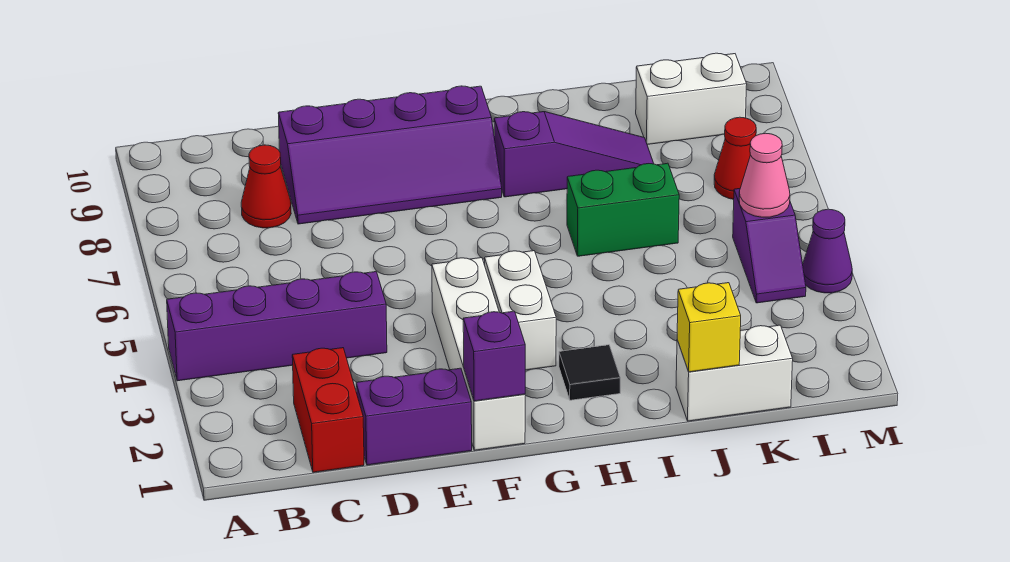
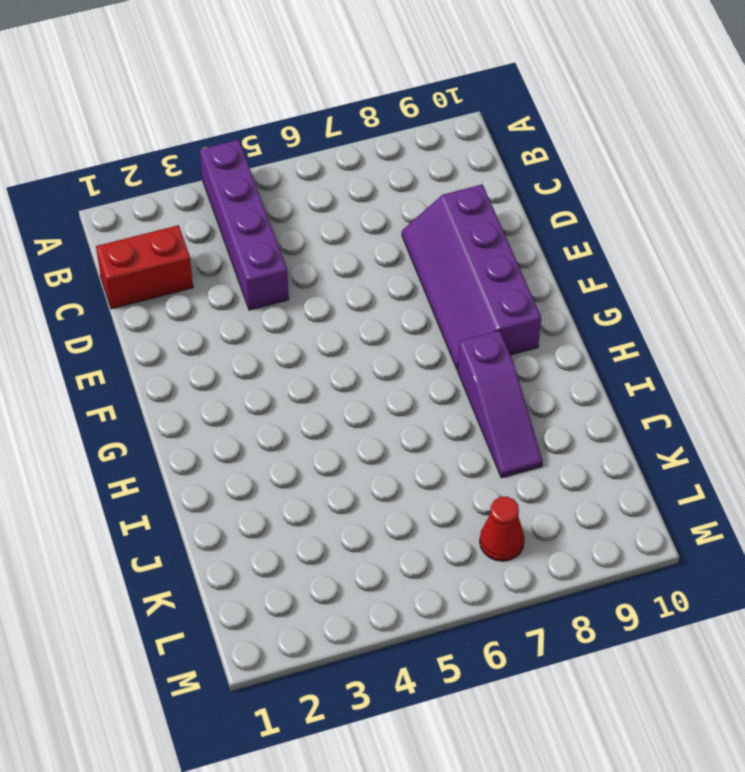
none -> red 1x1 cone [241,145,291,228]
none -> purple 1x2 brick [356,368,472,465]
none -> white 1x4 brick [432,258,525,450]

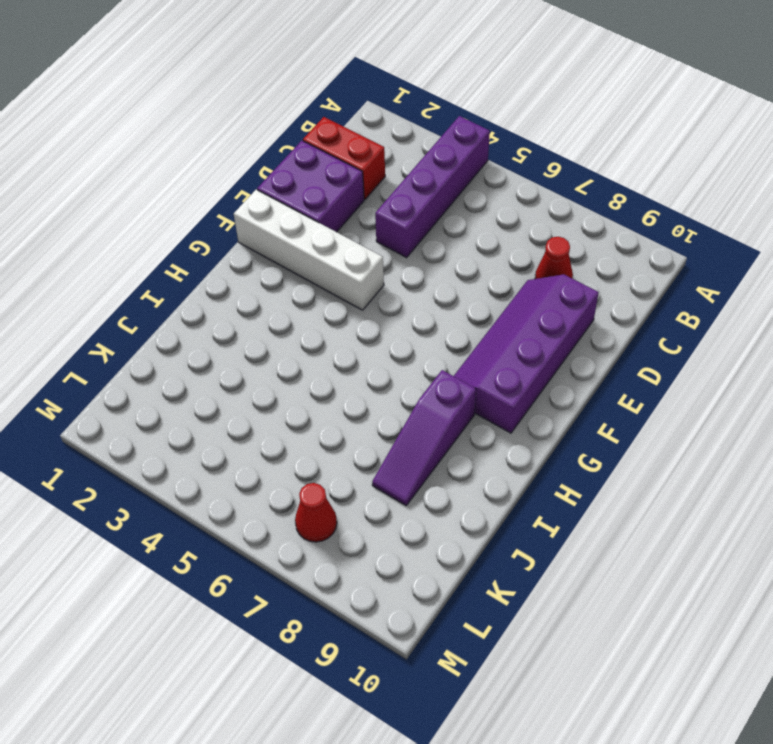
purple 2x2 brick [257,141,364,232] -> purple 1x2 brick [356,368,472,465]
none -> white 1x2 brick [485,251,556,370]
none -> black 1x1 tile [559,345,620,400]
none -> green 1x2 brick [567,163,679,256]

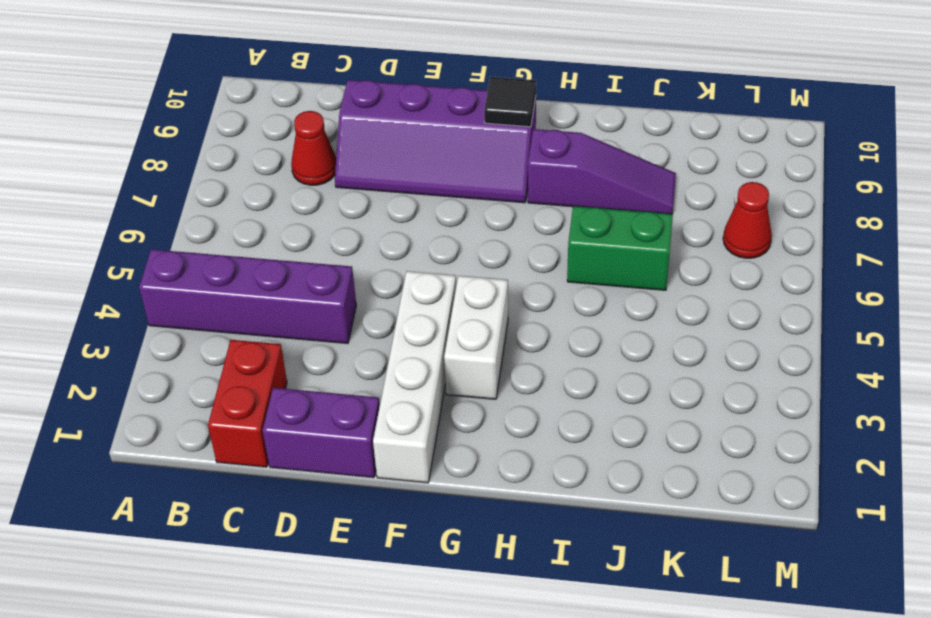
black 1x1 tile [484,77,536,127] -> black 1x1 tile moved to [559,345,620,400]
none -> white 1x2 brick [676,325,793,421]
none -> white 1x2 brick [636,53,747,145]
none -> purple 1x2 slope [733,189,806,303]

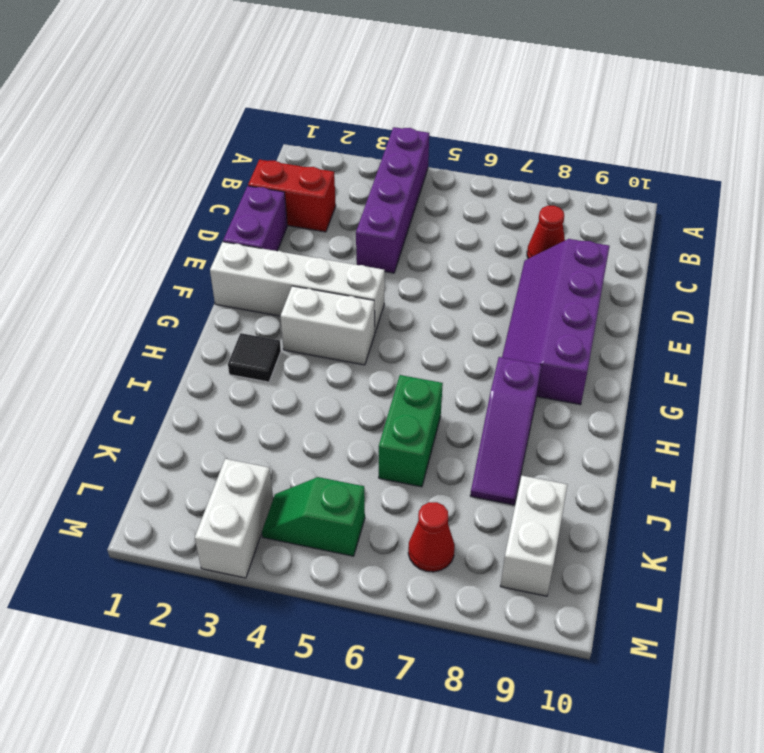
white 1x2 brick [195,459,273,578] -> white 1x2 brick moved to [676,325,793,421]
green 1x2 slope [262,477,365,556] -> purple 1x2 slope [733,189,806,303]
none -> purple 1x1 cone [803,209,852,293]
none -> purple 1x1 brick [463,311,525,401]
none -> yellow 1x1 brick [677,283,741,372]

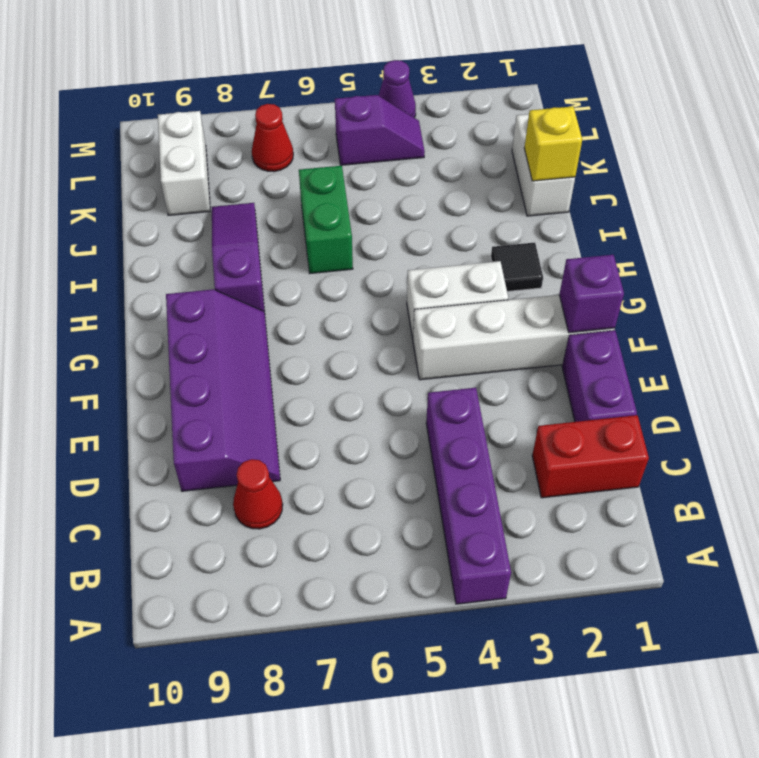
none -> pink 1x1 cone [739,133,790,217]

